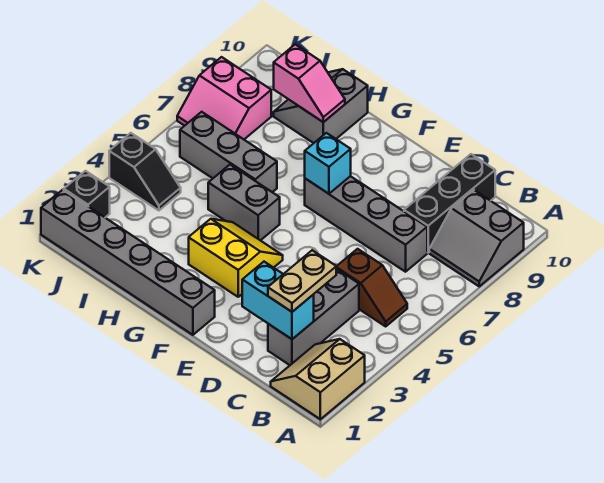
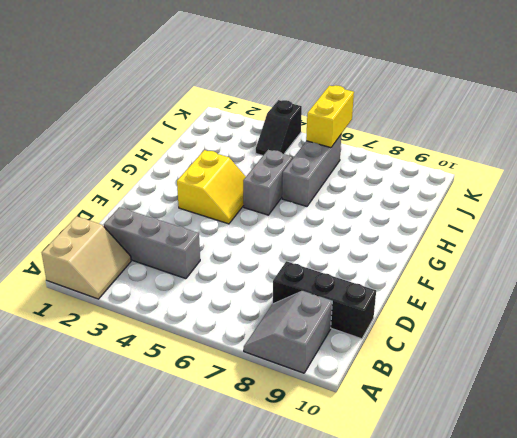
tan 2x2 slope [42,216,131,299] -> tan 2x2 slope turned to [271,339,365,419]
yellow 1x2 brick [306,85,354,148] -> none
none -> brown 1x2 slope [336,249,407,326]
none -> grey 1x4 brick [305,176,427,272]
none -> grey 1x6 brick [41,190,215,335]

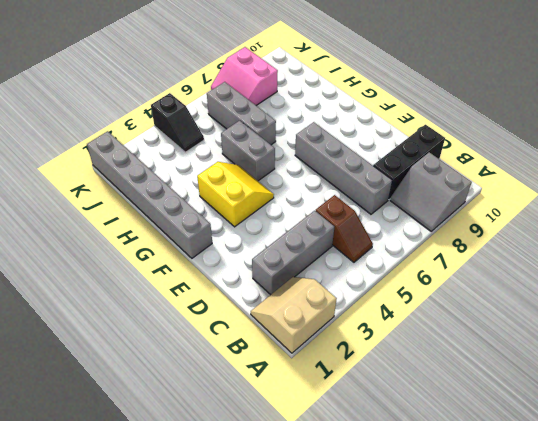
none -> grey 2x2 slope [274,69,368,143]
none -> black 1x1 brick [64,171,110,217]
none -> cyan 1x2 brick [242,262,314,339]

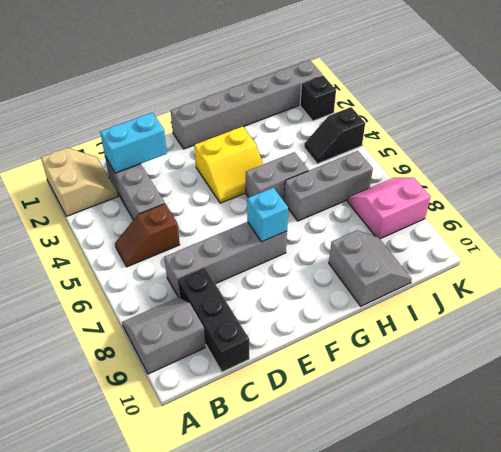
none -> pink 1x2 slope [274,44,345,122]
none -> tan 1x2 plate [268,250,336,312]

